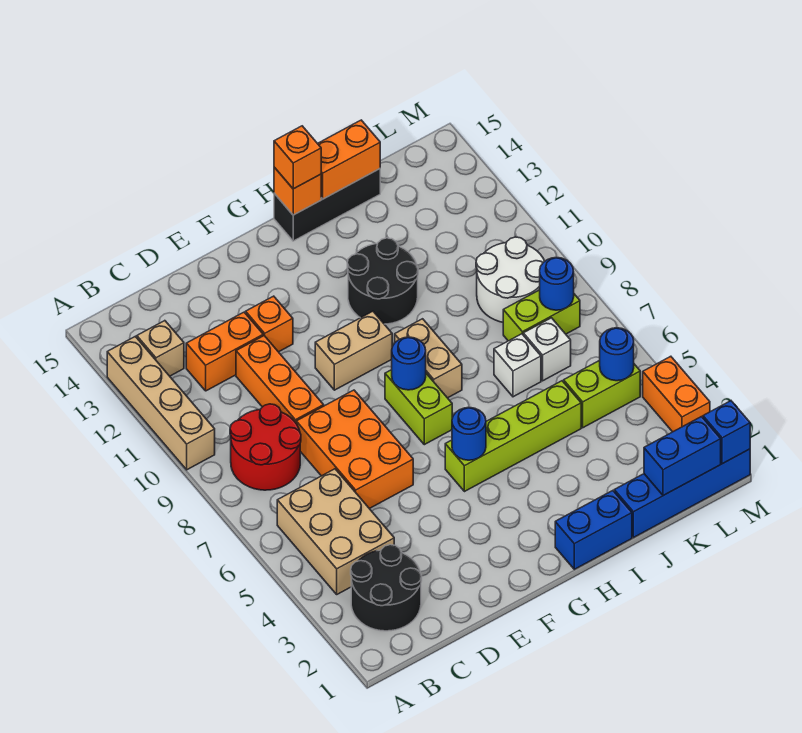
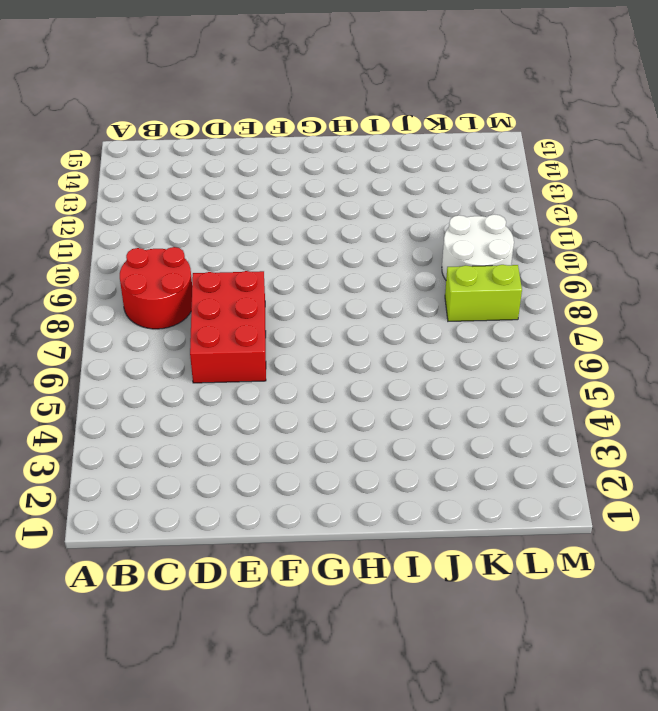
red 2x3 brick [190,271,266,383] -> orange 2x3 brick [296,390,413,509]
none -> tan 1x4 brick [107,336,215,470]
none -> black 2x2 round brick [351,545,422,631]
none -> tan 2x3 brick [277,469,394,594]
none -> tan 1x1 brick [137,321,184,376]

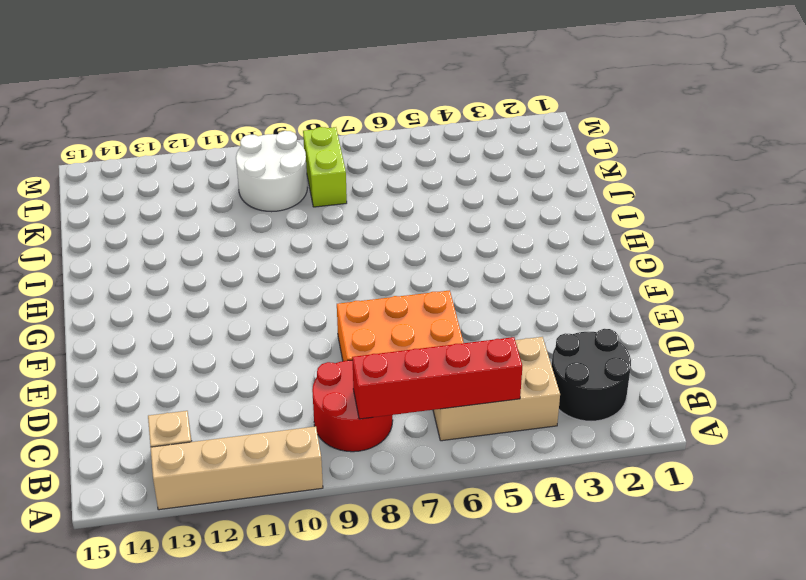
red 1x4 brick [352,337,522,419] -> none
none -> orange 1x2 brick [186,312,263,391]
none -> orange 1x3 brick [236,336,324,423]
none -> orange 1x1 brick [246,296,293,352]
none -> tan 1x2 brick [315,311,392,390]

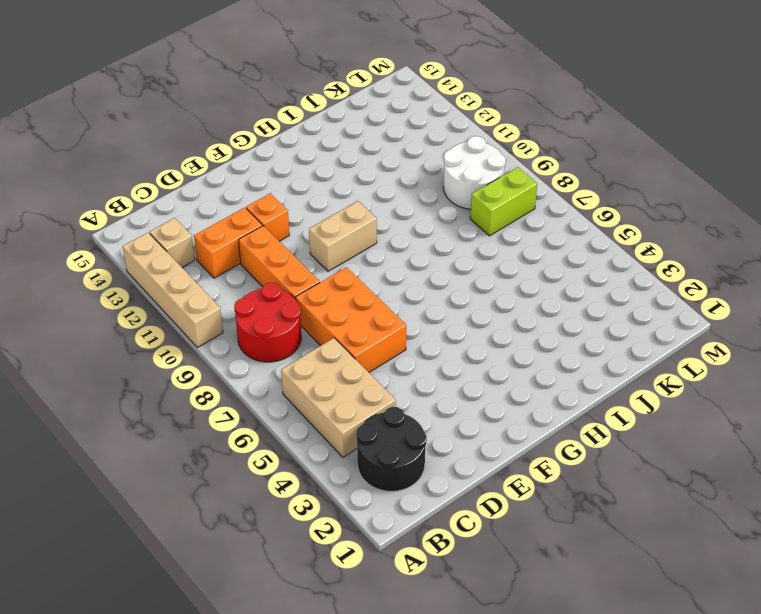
none -> lime 1x4 brick [445,381,581,492]
none -> lime 1x2 brick [385,370,452,445]
none -> blue 1x2 brick [555,491,632,569]
none -> tan 1x2 brick [395,319,462,398]

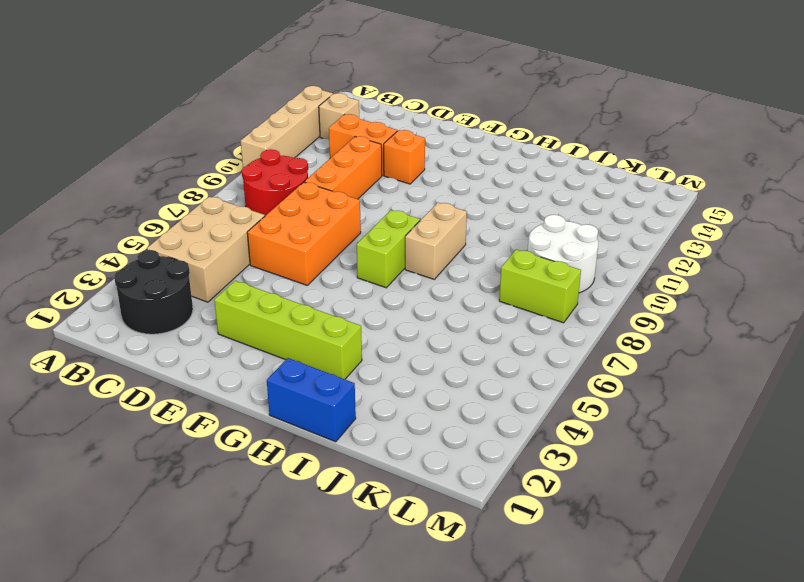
lime 1x4 brick [214,281,362,379] -> lime 1x4 brick moved to [445,381,581,492]
none -> tan 1x2 brick [315,311,392,390]
none -> black 2x2 round brick [347,238,418,324]
none -> black 1x3 brick [274,169,380,241]
none -> blue 1x4 brick [614,449,750,538]

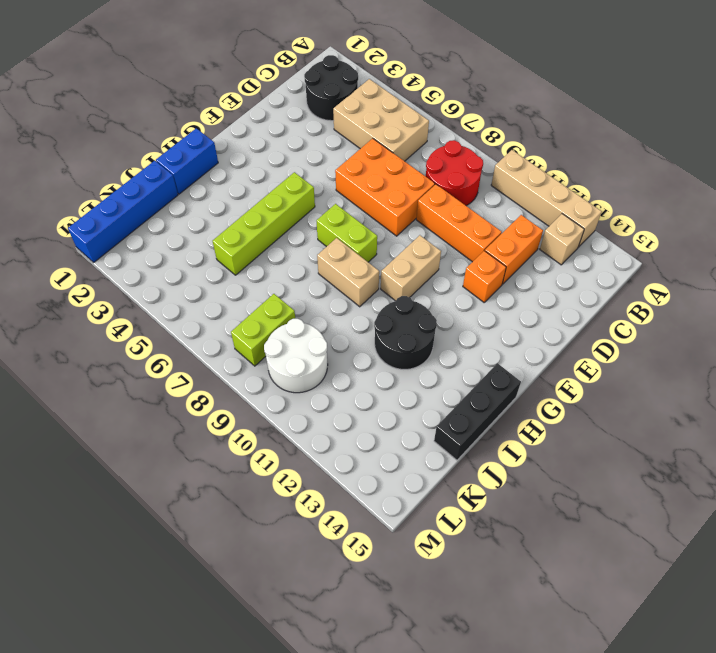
none -> white 1x1 brick [494,334,541,397]
none -> lime 1x2 brick [564,360,640,428]
none -> white 1x1 brick [523,318,571,381]
none -> orange 1x2 brick [643,356,710,432]

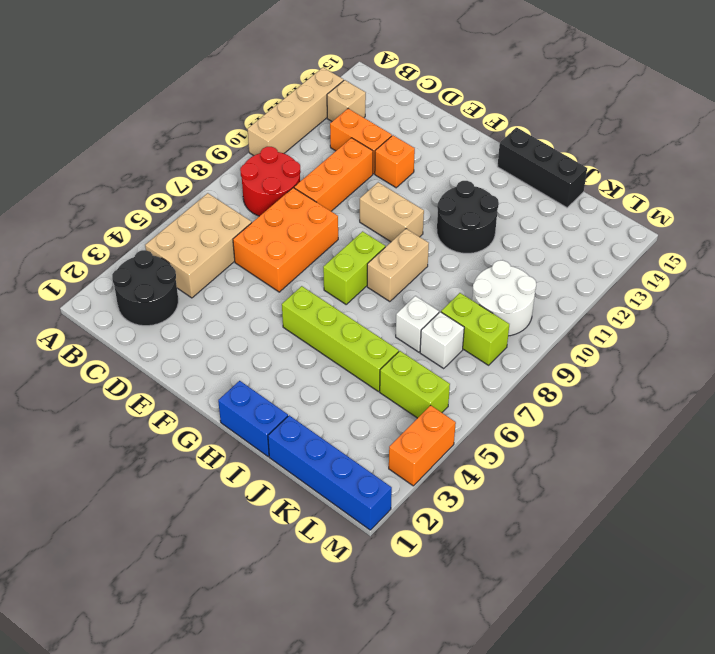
none -> blue 1x1 round brick [452,408,486,460]
none -> blue 1x1 round brick [392,337,426,390]
none -> orange 1x1 brick [274,167,321,215]
none -> orange 1x2 brick [318,120,380,199]

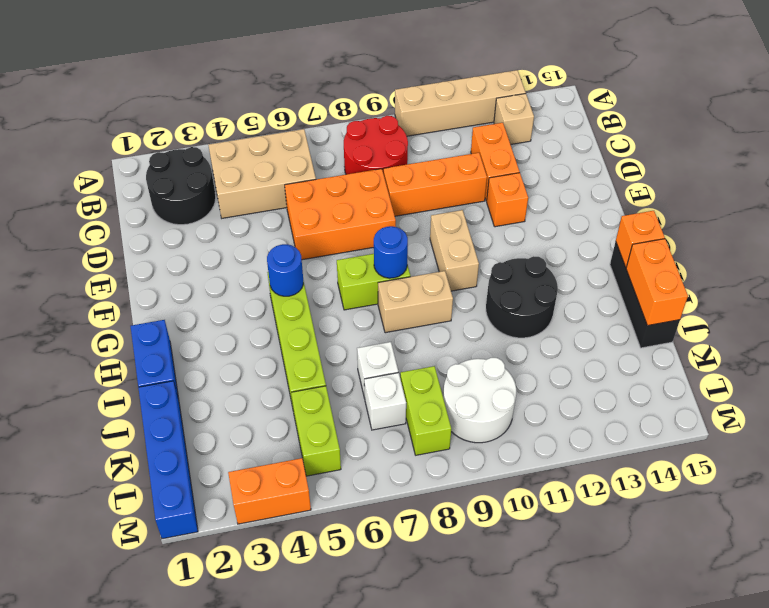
none -> blue 1x2 brick [644,417,721,496]
none -> blue 1x1 round brick [600,328,634,381]
none -> blue 1x1 round brick [540,258,574,310]
none -> blue 1x1 brick [703,401,750,464]

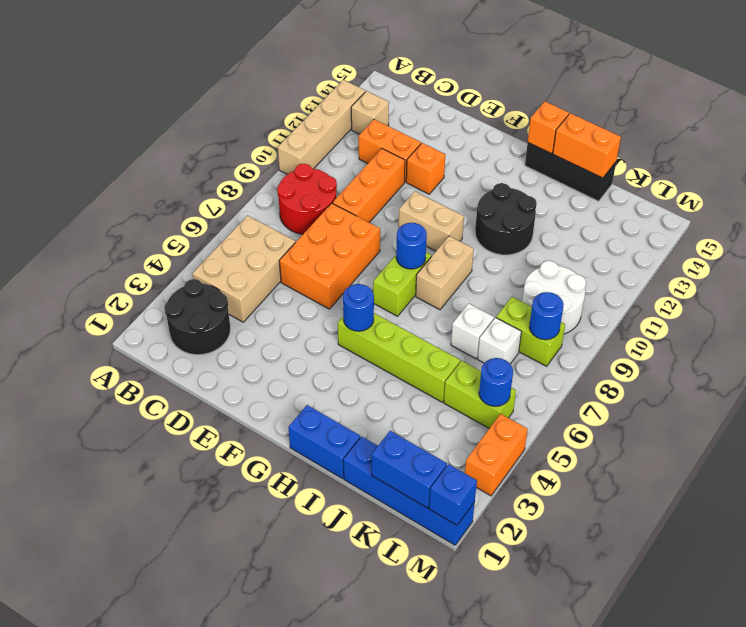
none -> orange 1x1 brick [274,126,321,189]

